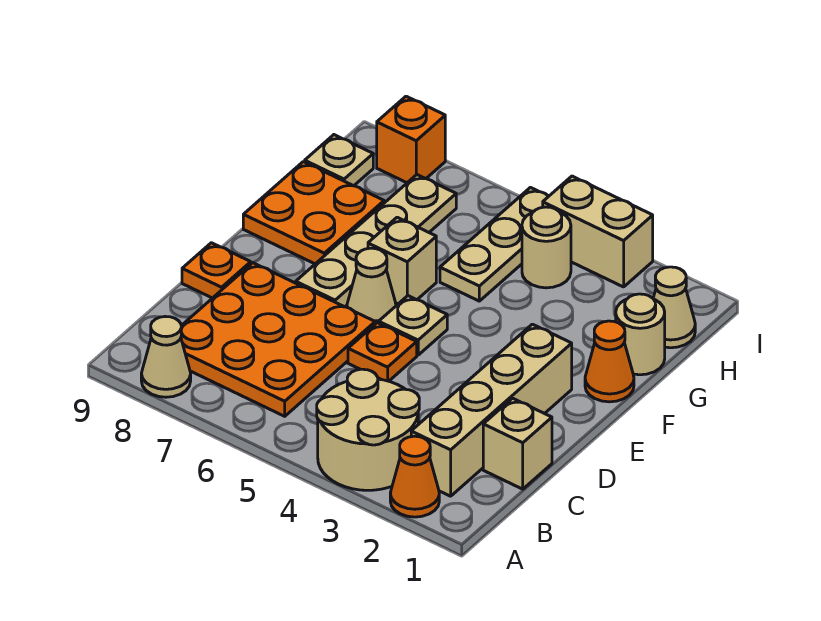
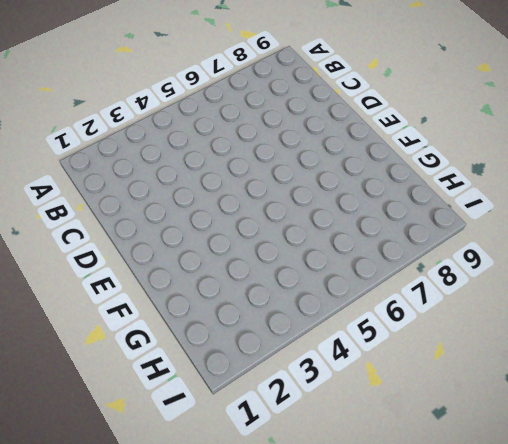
none -> orange 1x1 cone [390,436,439,517]
none -> tan 2x2 round brick [317,369,419,490]
none -> tan 1x1 cone [141,317,191,397]

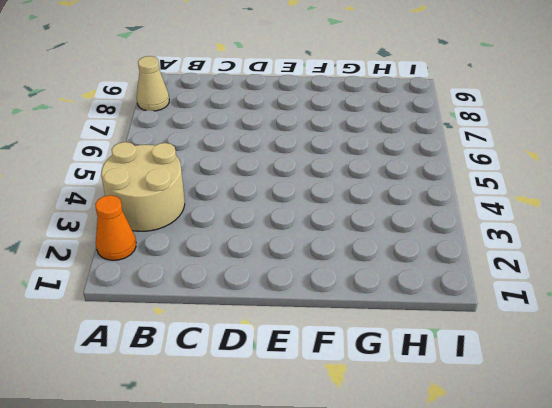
none -> tan 1x4 brick [411,324,572,496]
none -> orange 3x3 plate [181,263,375,416]
none -> tan 1x1 brick [483,398,552,489]

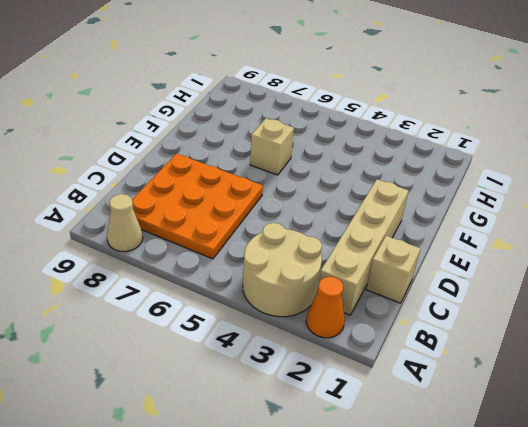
none -> orange 1x1 plate [348,323,417,381]
none -> orange 1x1 plate [182,243,251,298]
none -> tan 1x1 plate [379,296,447,355]

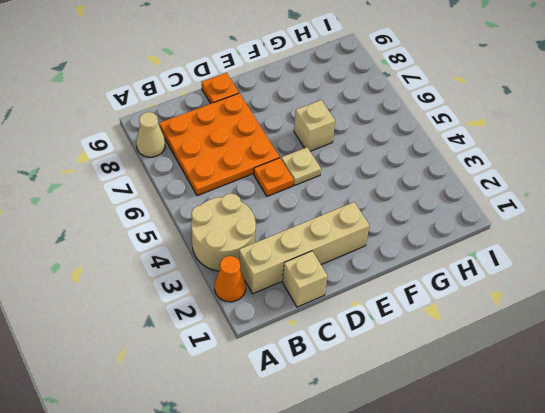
none -> tan 1x1 cone [347,248,396,324]
none -> tan 1x4 plate [296,175,456,307]
none -> orange 1x1 cone [585,321,634,402]

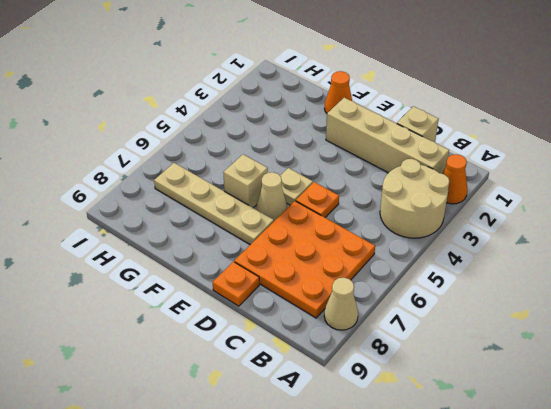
none -> orange 2x2 plate [243,162,384,264]
none -> tan 1x1 round brick [616,294,665,375]
none -> tan 1x3 plate [440,188,549,301]

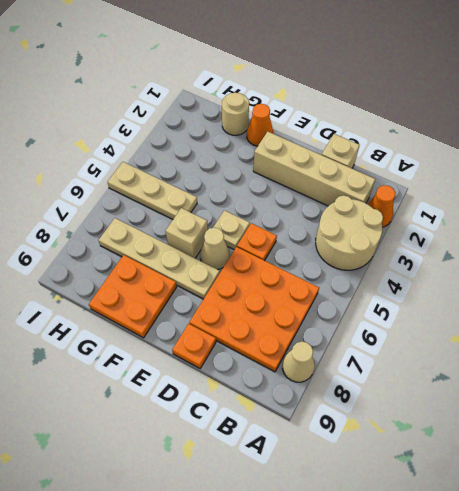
none -> tan 1x1 cone [653,267,695,348]
none -> tan 1x1 round brick [522,207,571,288]
none -> tan 1x1 plate [305,135,373,186]

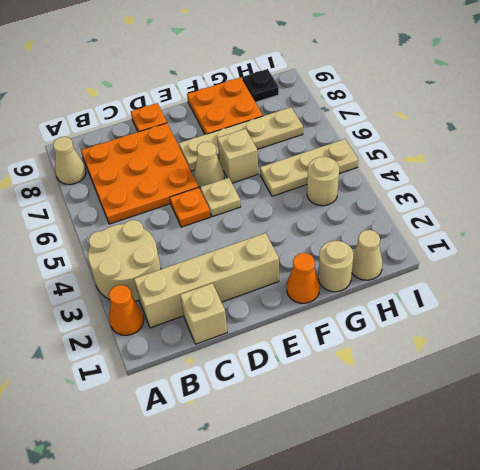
black 1x1 plate [242,69,279,102] -> tan 1x1 plate [305,135,373,186]
none -> tan 1x2 brick [543,176,653,287]
none -> orange 1x1 brick [377,96,445,183]

